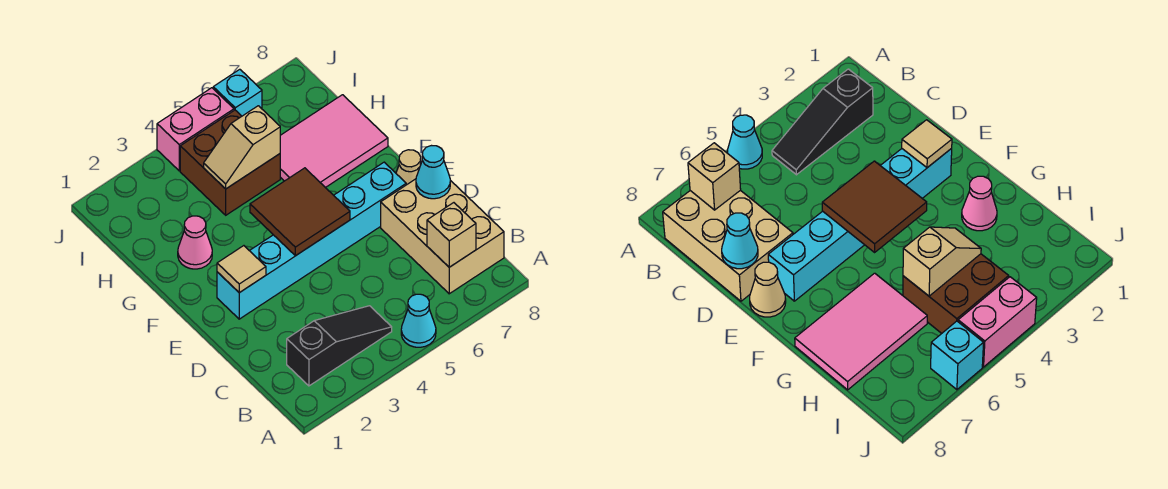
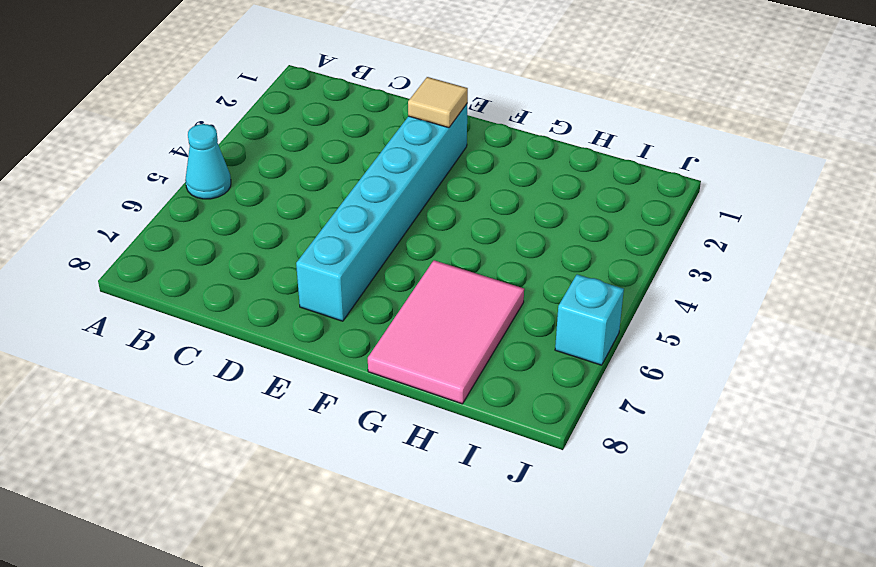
none -> black 1x3 slope [287,306,392,386]
none -> tan 2x3 brick [381,179,504,294]
none -> tan 1x1 cone [396,150,421,185]

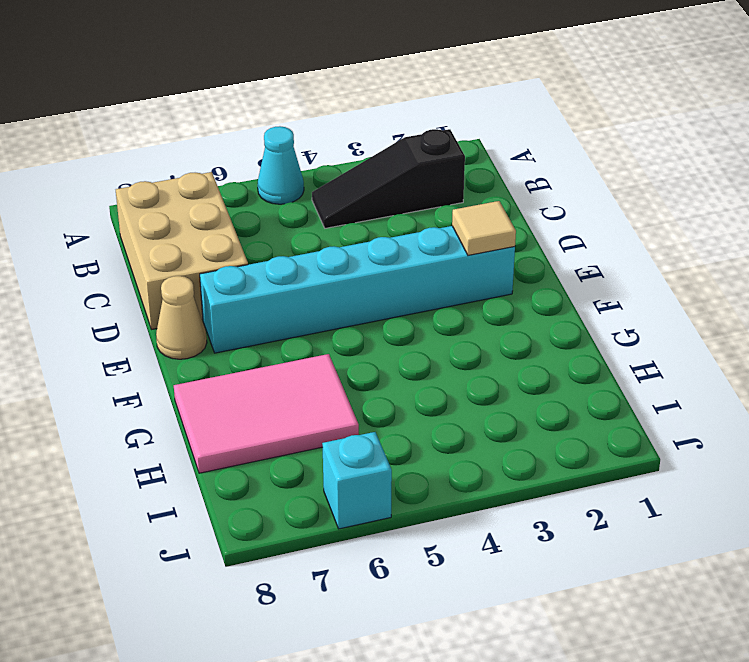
none -> pink 1x1 cone [178,216,212,269]
none -> brown 2x2 brick [180,110,280,215]
none -> pink 1x2 brick [157,88,234,171]

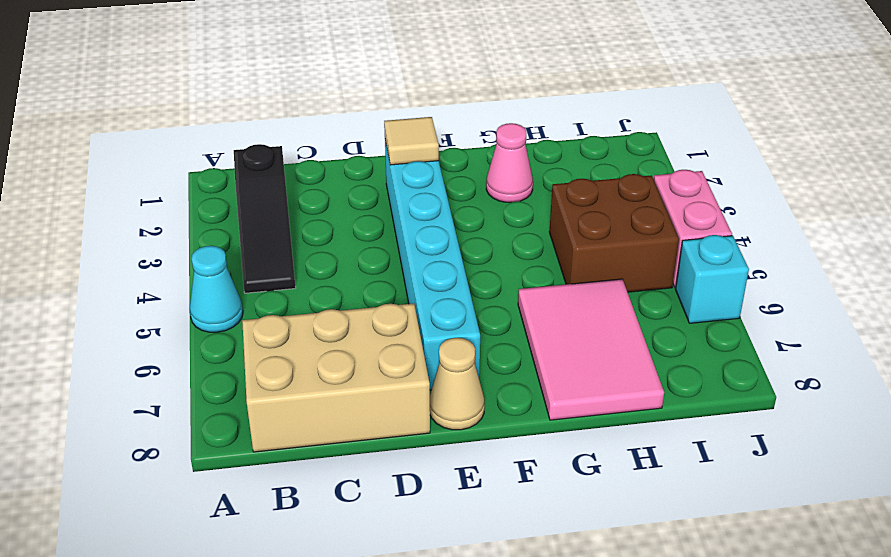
none -> tan 1x1 brick [427,203,476,267]
none -> cyan 1x1 cone [416,146,450,199]
none -> brown 2x2 tile [250,168,350,256]

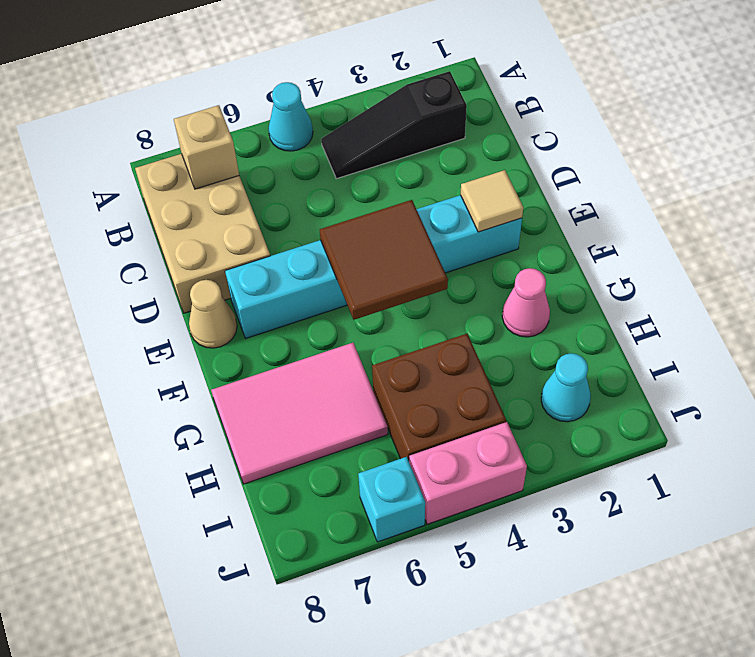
cyan 1x1 cone [541,353,591,422] -> cyan 1x1 cone moved to [416,146,450,199]
none -> tan 1x2 slope [204,106,280,189]

